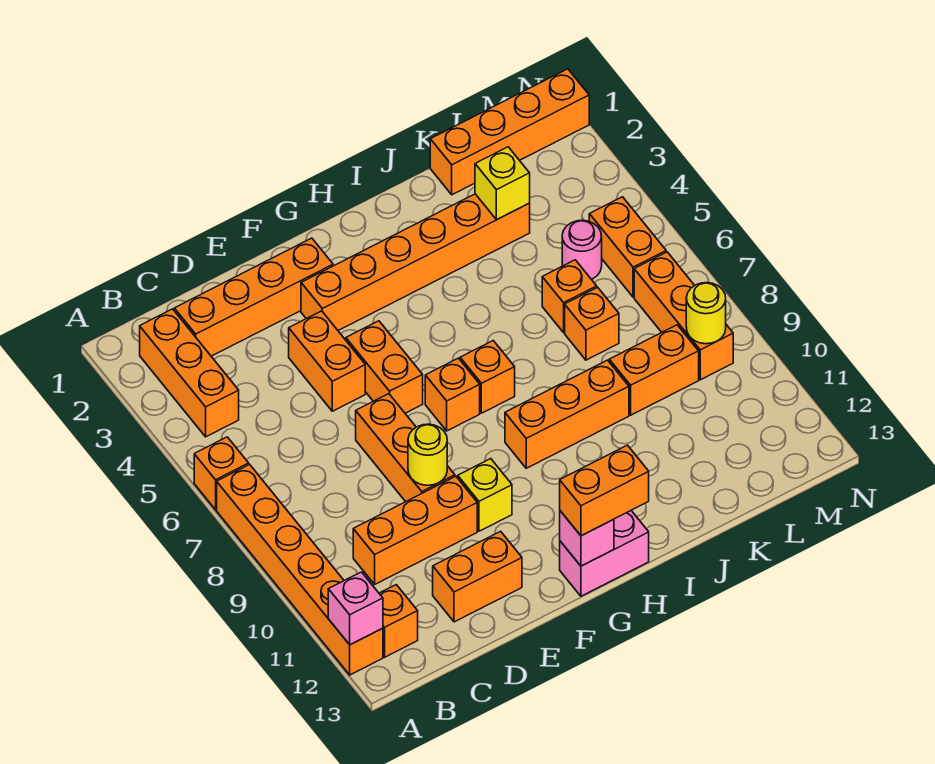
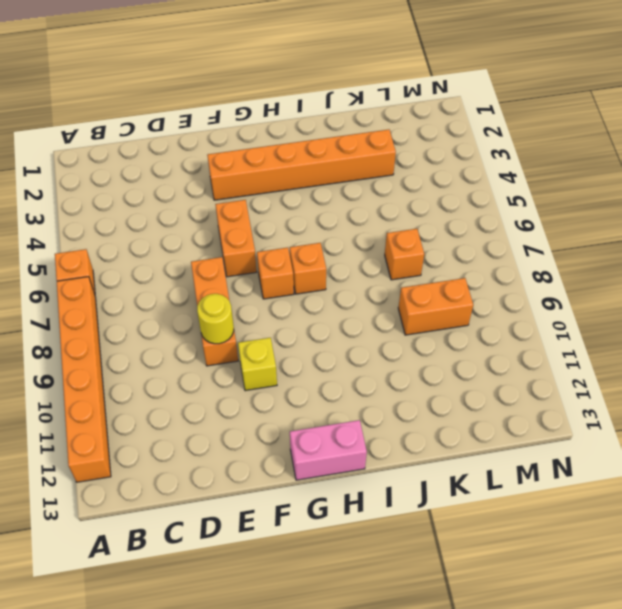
none -> orange 1x3 brick [140,309,239,437]
none -> orange 1x1 brick [379,585,418,657]
none -> orange 1x4 brick [174,238,333,356]

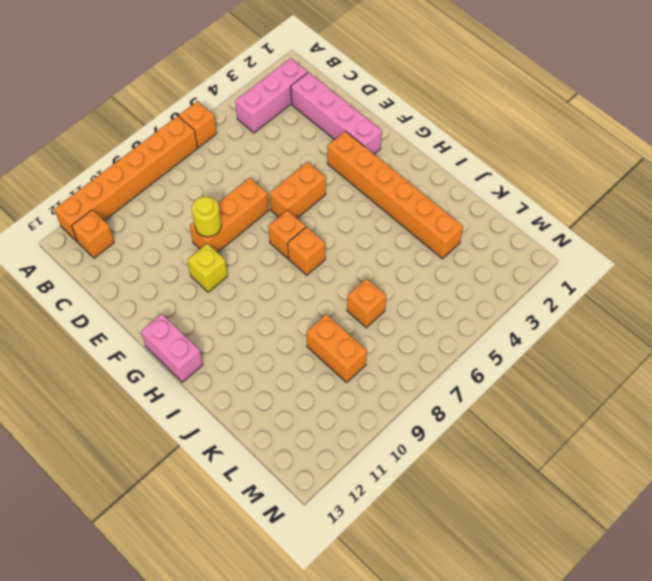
pink 1x3 brick [235,58,308,133] -> orange 1x3 brick [140,309,239,437]
pink 1x4 brick [291,72,382,154] -> orange 1x4 brick [174,238,333,356]
none -> orange 1x3 brick [353,476,477,584]
none -> orange 1x2 brick [433,531,522,622]
none -> orange 1x2 brick [289,311,365,411]

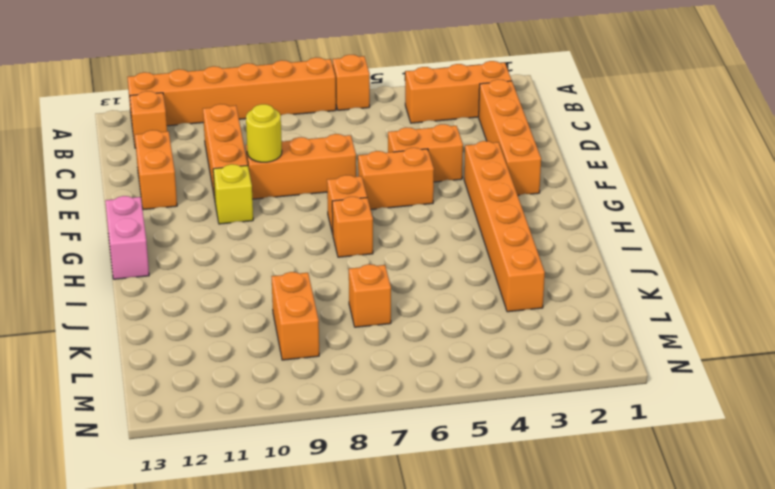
none -> orange 1x3 brick [505,360,629,468]
none -> orange 1x4 brick [430,69,589,195]
none -> orange 1x1 brick [542,260,597,332]

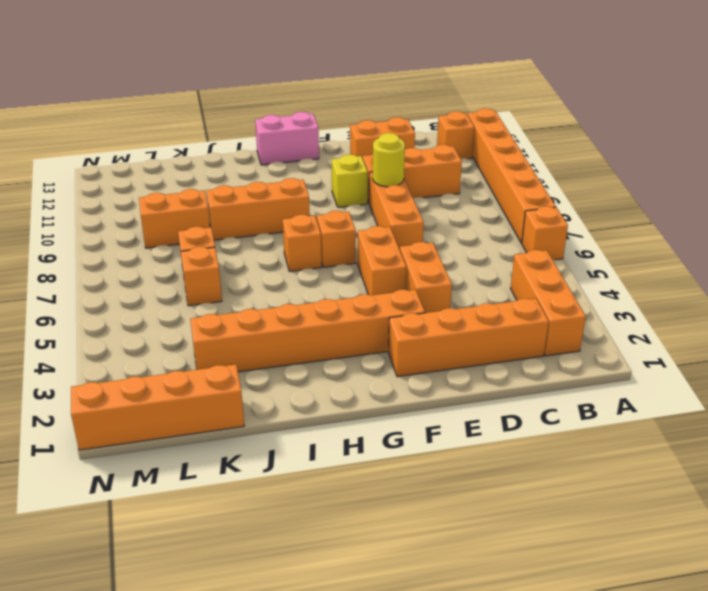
none -> pink 1x1 round brick [562,220,602,279]
none -> orange 1x2 brick [589,197,666,297]
none -> orange 1x3 brick [634,252,733,380]

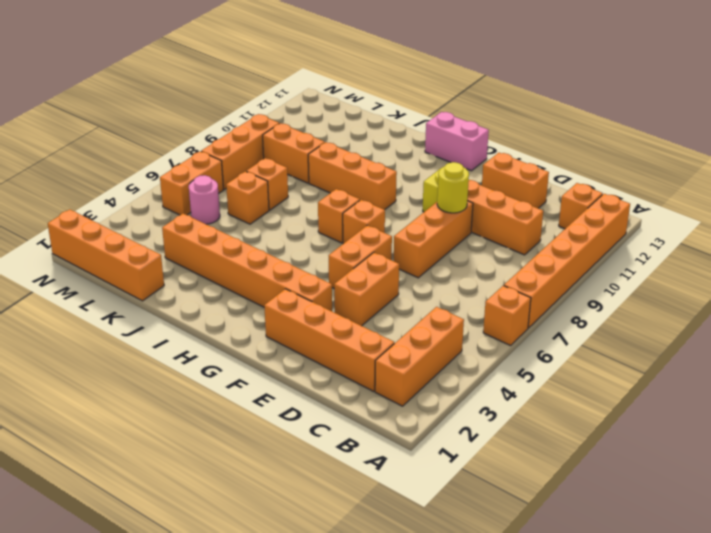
none -> pink 1x1 brick [328,572,383,645]
none -> pink 1x1 brick [560,511,614,566]
none -> yellow 1x1 brick [475,147,530,220]

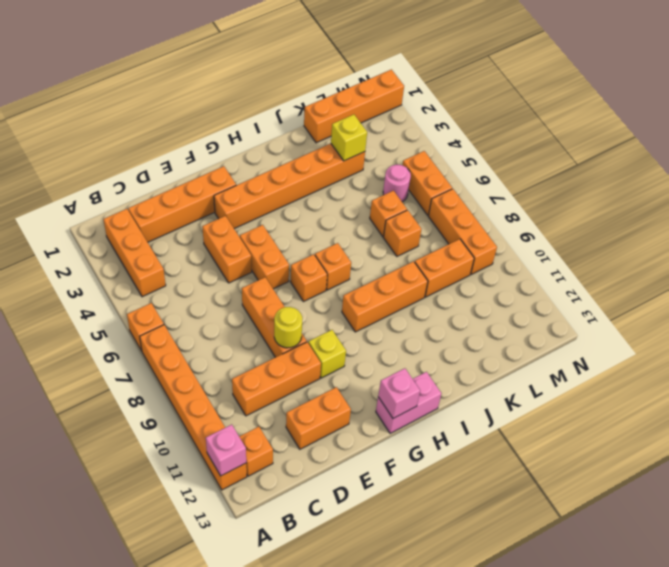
none -> yellow 1x1 round brick [686,283,726,344]
none -> orange 1x2 brick [560,445,649,536]

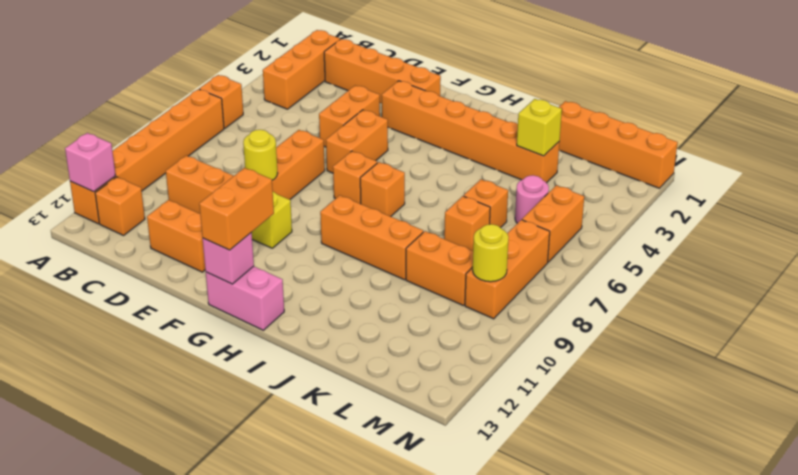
orange 1x2 brick [199,168,274,250] -> orange 1x2 brick turned to [560,445,649,536]

